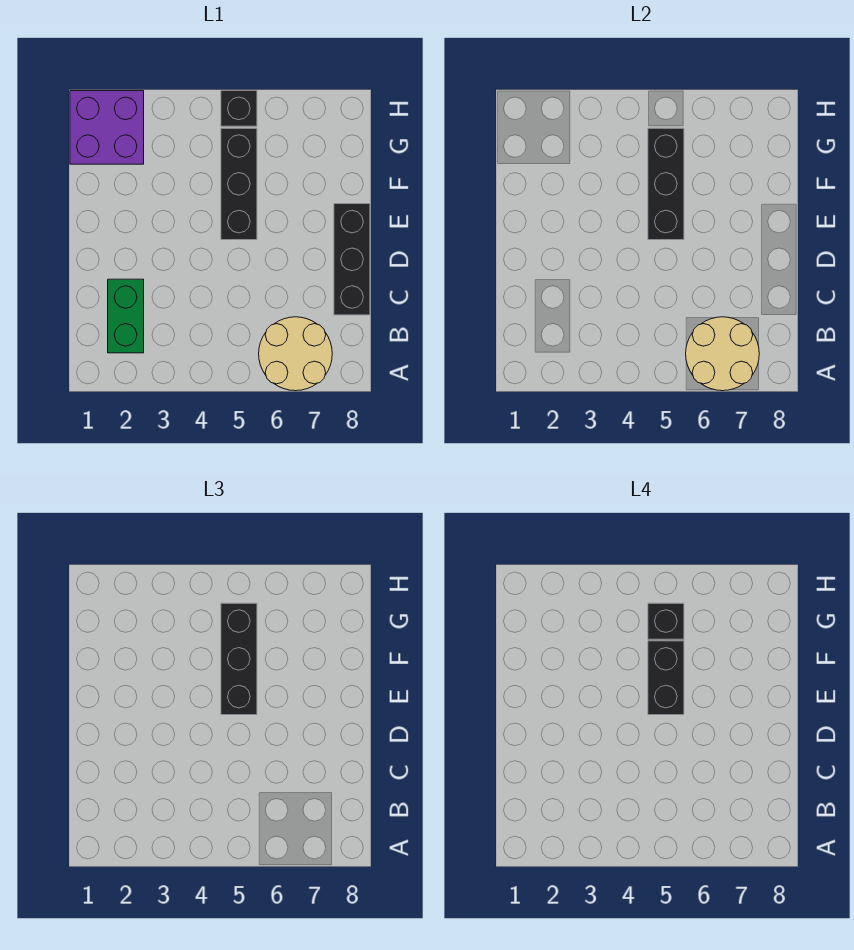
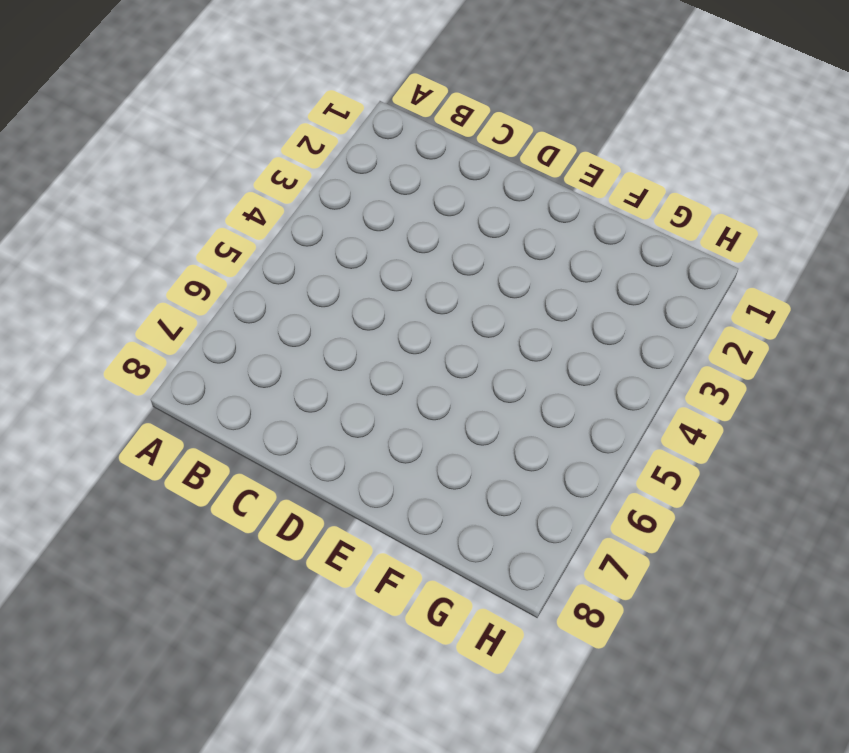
none -> tan 2x2 round brick [259,317,332,391]
none -> green 1x2 brick [108,279,144,353]

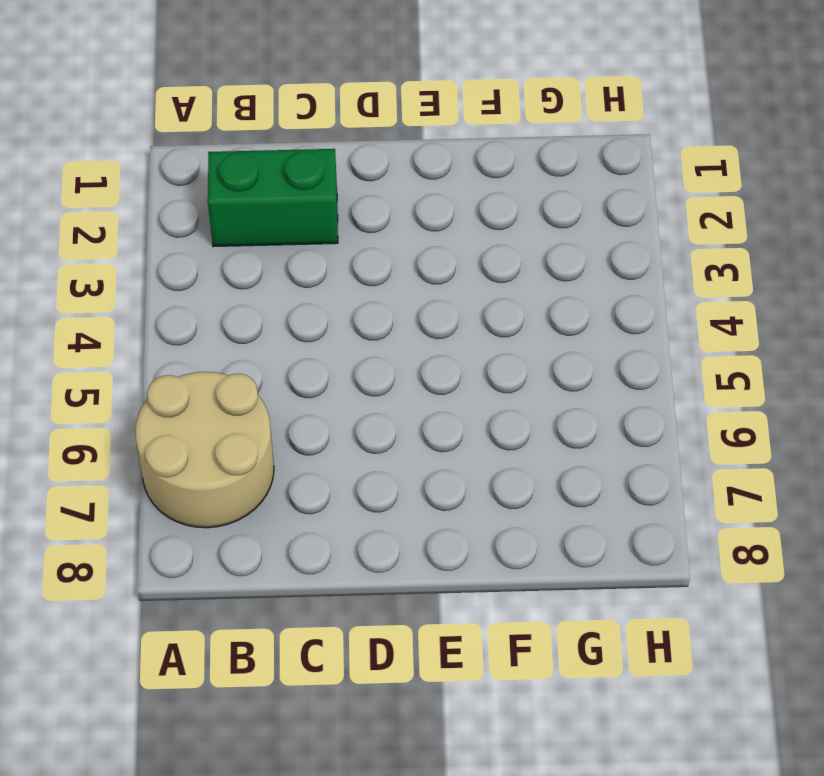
none -> black 1x3 brick [334,204,370,315]
none -> black 1x3 brick [221,128,257,240]

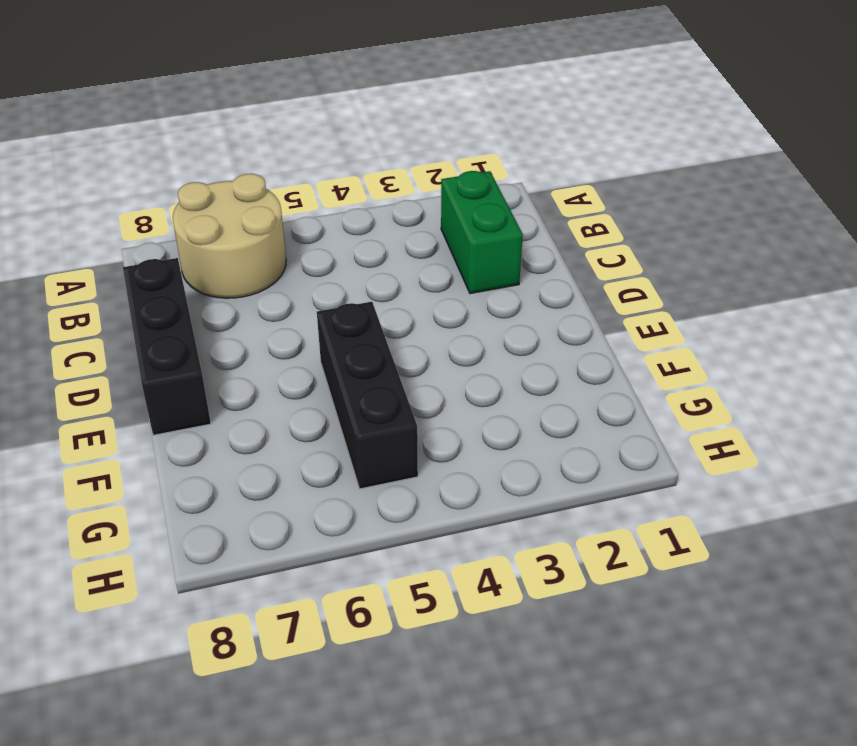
none -> purple 2x2 brick [70,91,144,164]
none -> black 1x1 brick [221,91,257,126]

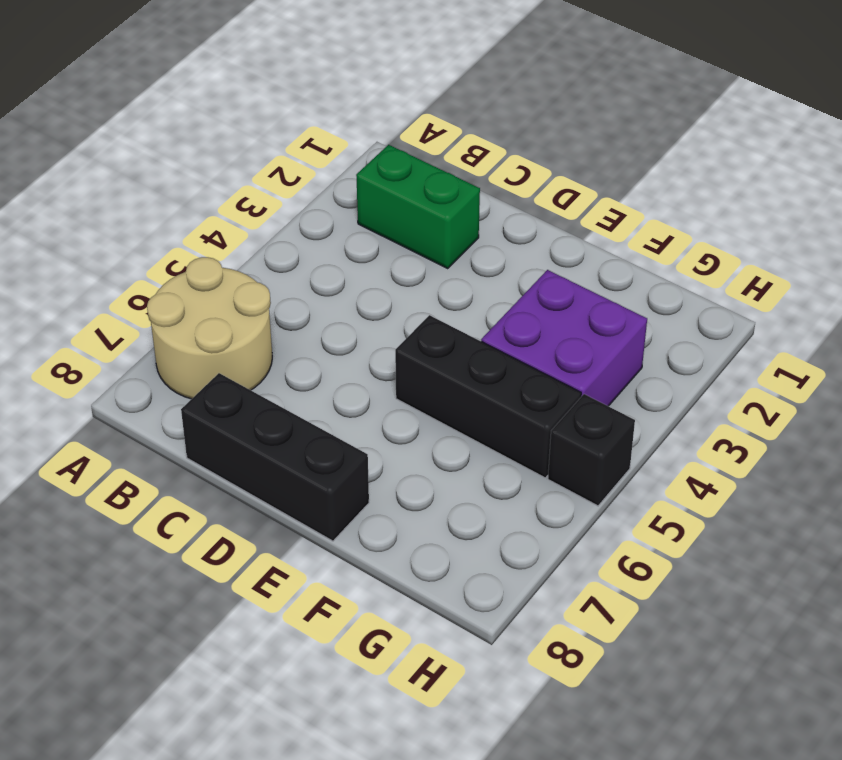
purple 2x2 brick [481,270,647,406] -> purple 2x2 brick moved to [70,91,144,164]
none -> tan 2x2 round brick [686,317,759,391]
none -> black 1x3 brick [648,128,684,240]

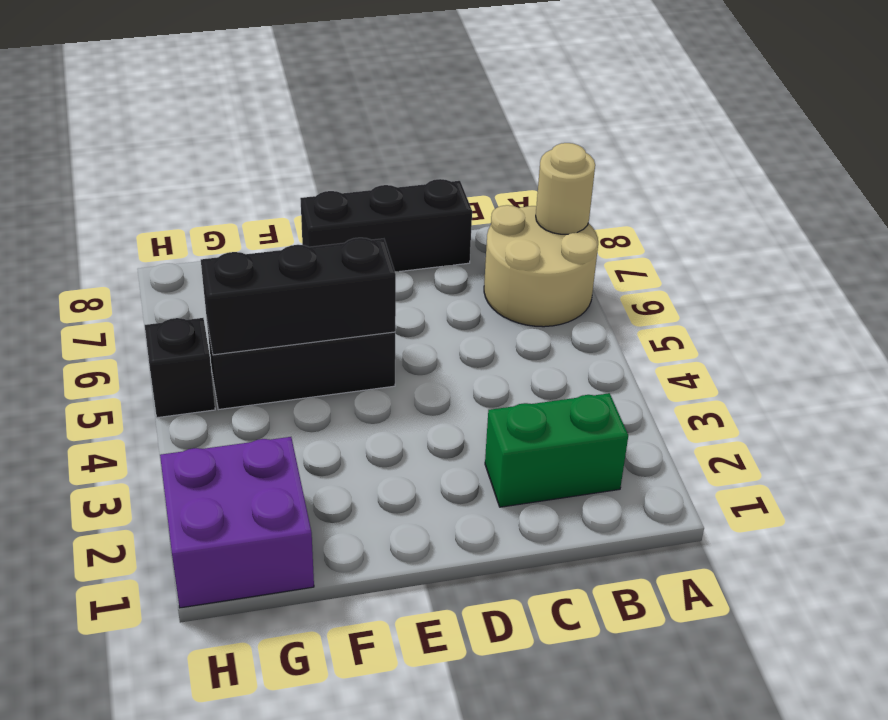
tan 1x1 round brick [536,143,595,234] -> tan 2x2 round brick [686,317,759,391]
none -> black 1x3 brick [221,603,257,715]
none -> black 1x2 brick [648,641,684,715]

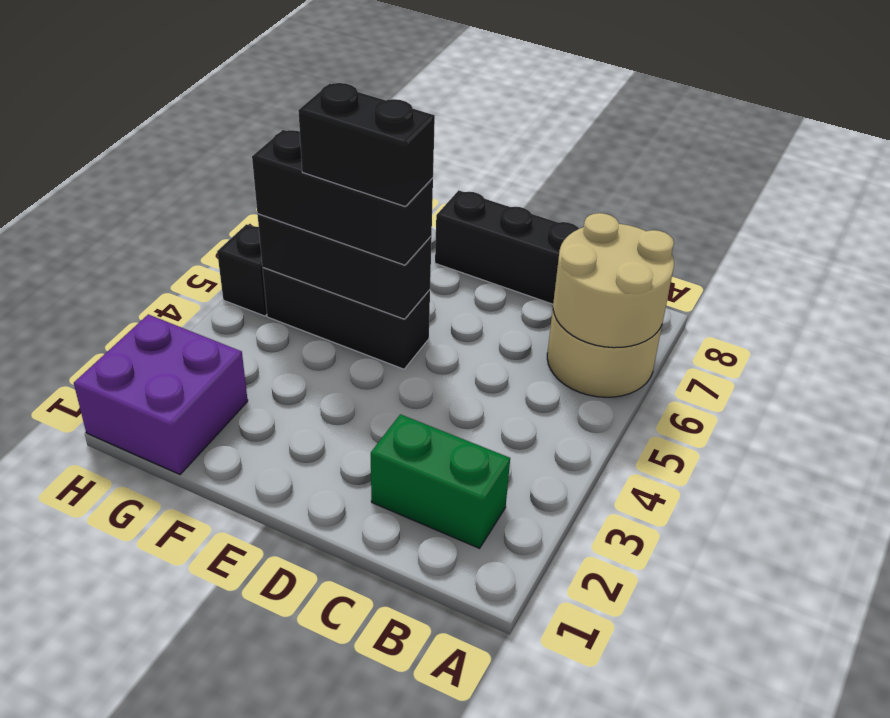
none -> black 1x1 brick [648,603,684,639]

